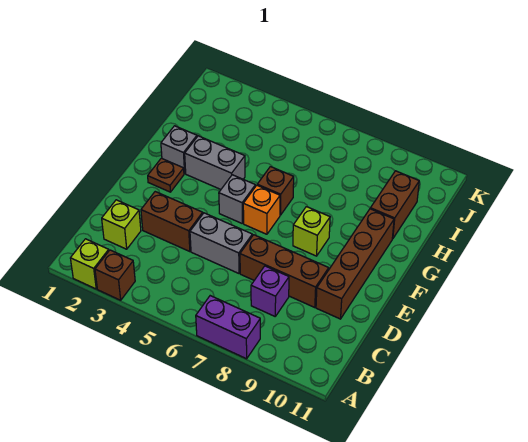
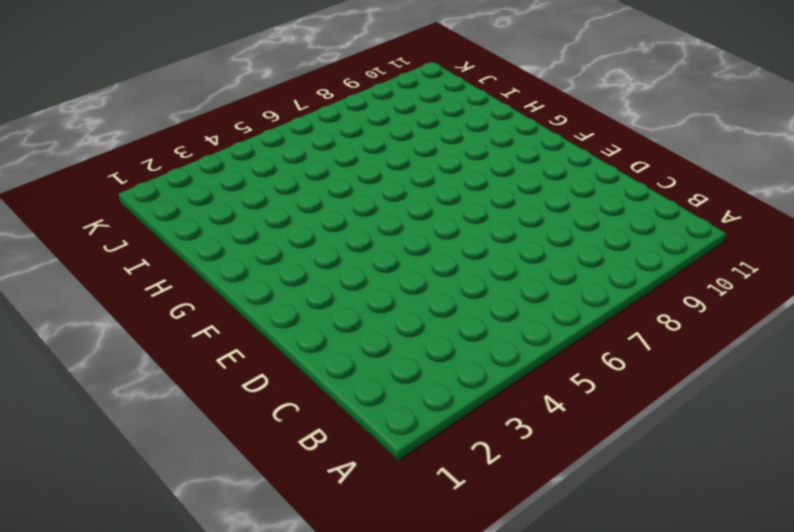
none -> lime 1x1 brick [70,239,109,289]
none -> brown 1x1 brick [95,250,135,300]
none -> purple 1x2 brick [196,296,260,359]

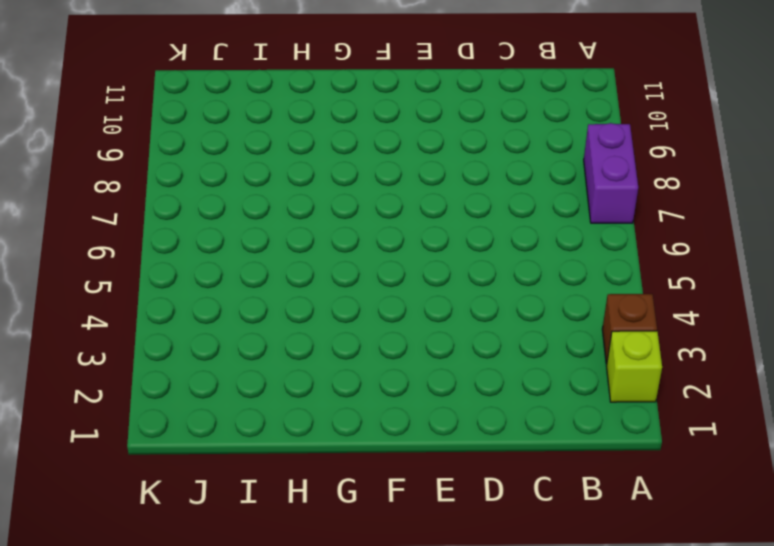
none -> lime 1x1 brick [102,200,141,249]
none -> purple 1x1 brick [251,266,289,316]
none -> brown 1x2 brick [141,192,203,252]

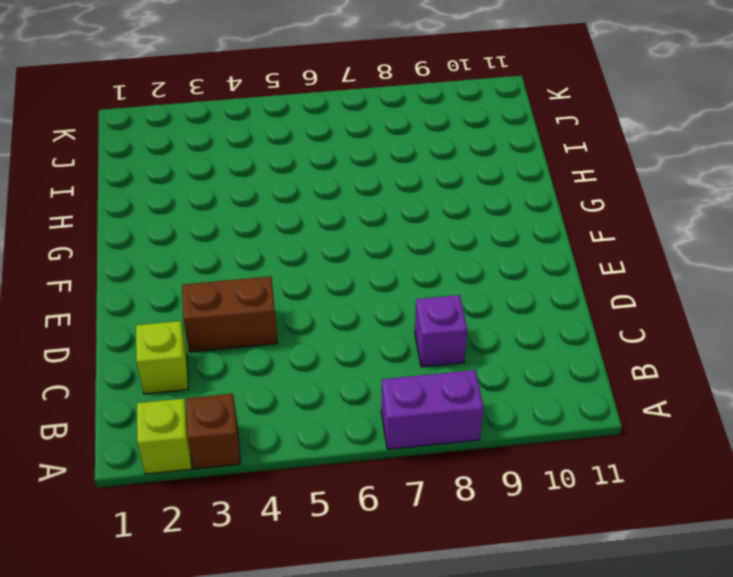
none -> grey 1x2 brick [190,213,252,273]
none -> brown 1x3 brick [240,235,329,308]
none -> brown 1x4 brick [316,209,394,319]

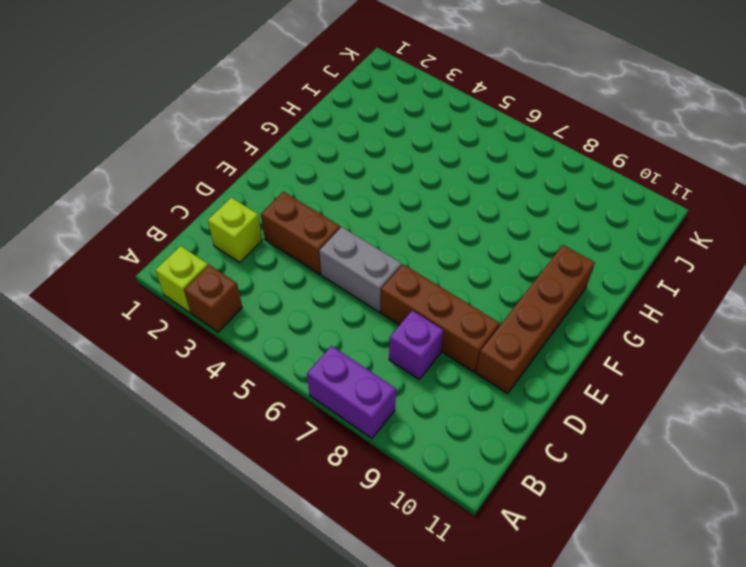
none -> brown 1x1 plate [148,158,184,192]
none -> grey 1x1 brick [219,175,255,224]
none -> orange 1x1 brick [243,185,280,234]

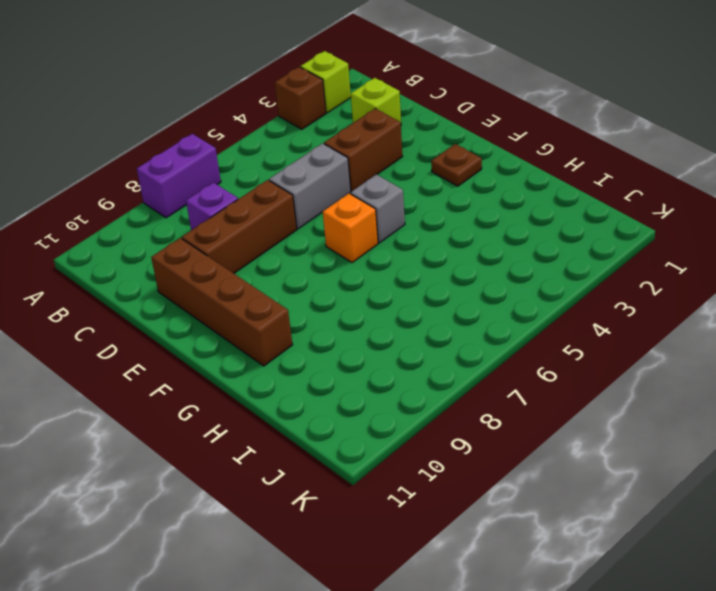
none -> lime 1x1 brick [293,207,330,256]
none -> grey 1x1 brick [161,126,197,174]
none -> grey 1x2 brick [185,136,245,189]

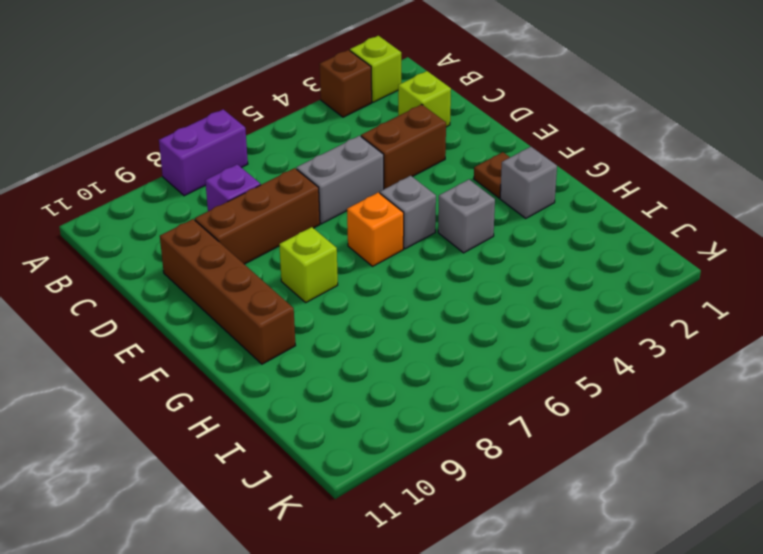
grey 1x1 brick [438,180,495,253] -> grey 1x2 brick [185,136,245,189]
none -> brown 1x1 brick [257,167,294,215]
none -> brown 1x2 brick [370,171,419,239]

